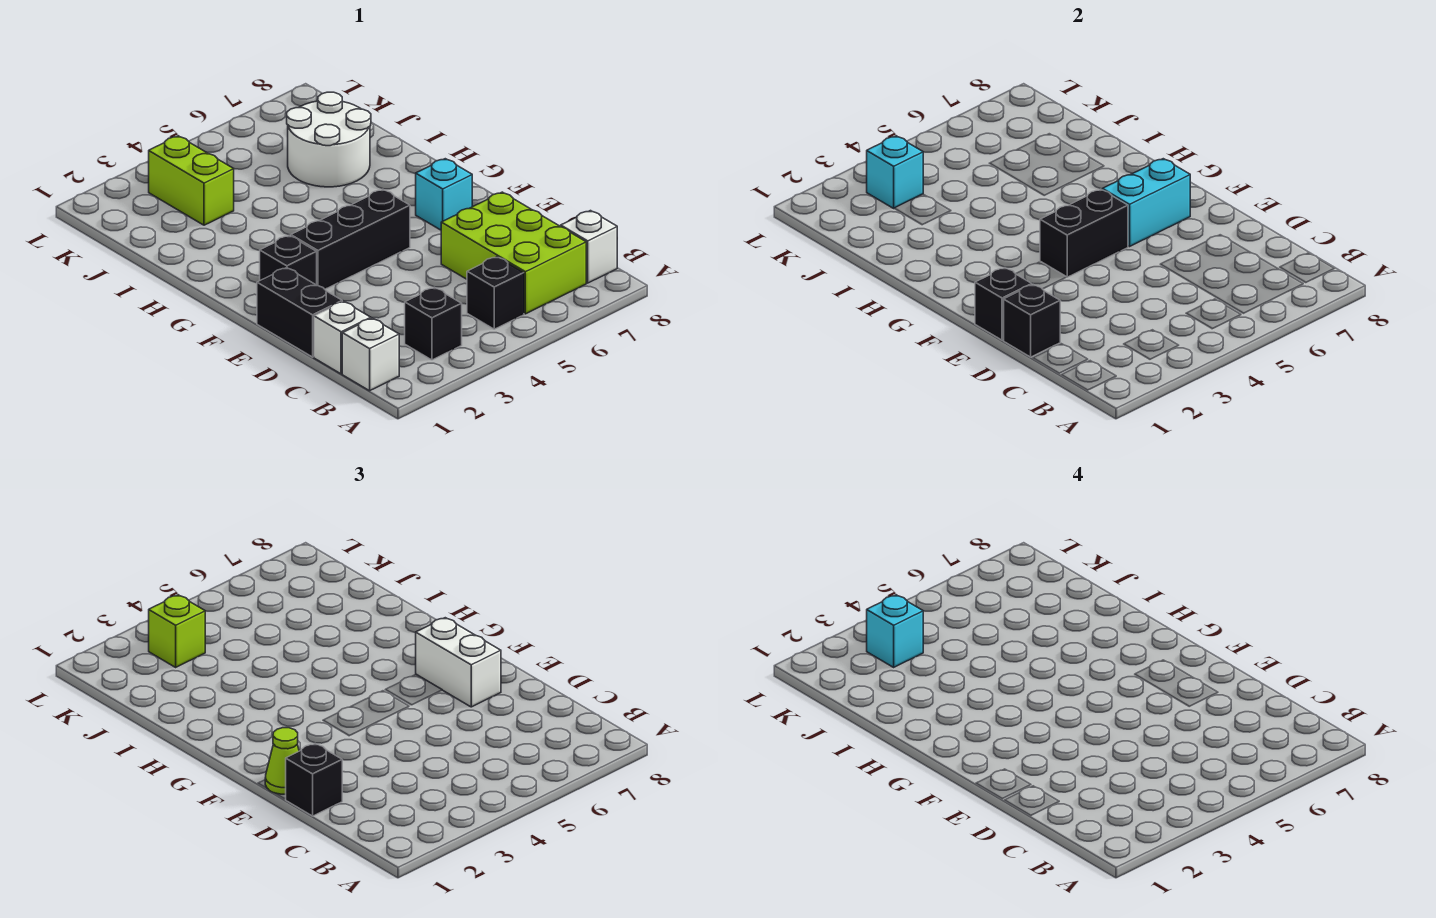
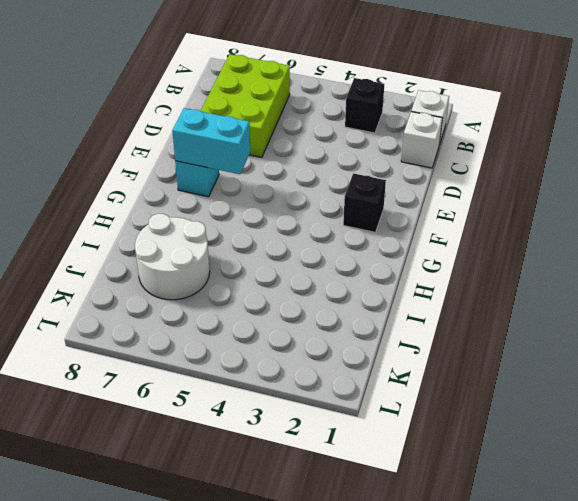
none -> black 1x1 brick [467,257,524,329]
none -> white 1x1 brick [561,211,617,283]
none -> black 1x2 brick [257,268,342,357]

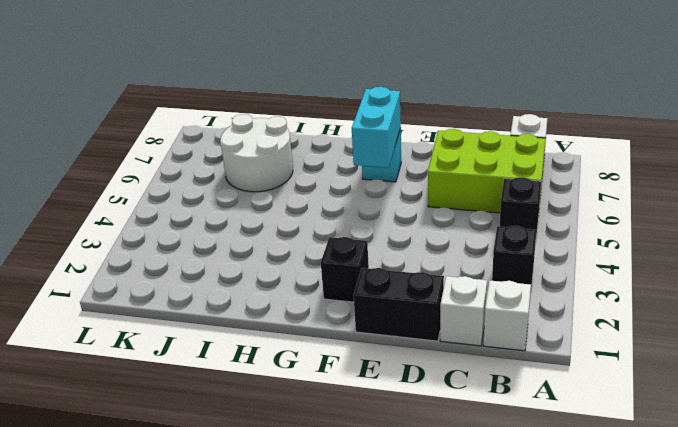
none -> black 1x3 brick [291,189,410,289]
none -> lime 1x2 brick [149,136,234,225]
none -> black 1x1 brick [1004,285,1060,357]

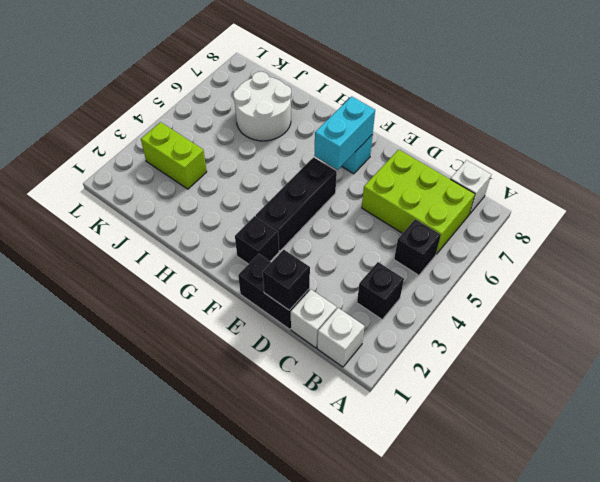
none -> black 1x1 brick [975,268,1032,340]
none -> black 1x2 brick [1040,189,1128,277]
none -> cyan 1x1 brick [867,136,923,208]

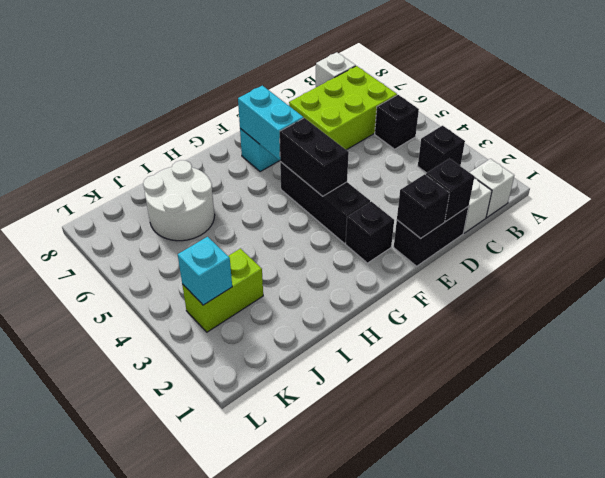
none -> black 1x1 brick [286,744,342,816]
none -> lime 1x1 cone [265,728,299,794]
none -> white 1x2 brick [416,618,501,707]

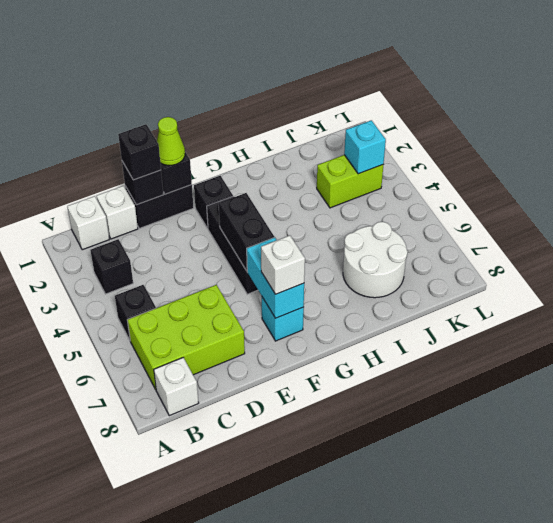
white 1x1 brick [261,235,305,294] -> white 1x2 brick [416,618,501,707]
none -> lime 1x1 brick [149,595,205,667]
none -> cyan 1x1 brick [867,595,923,667]

